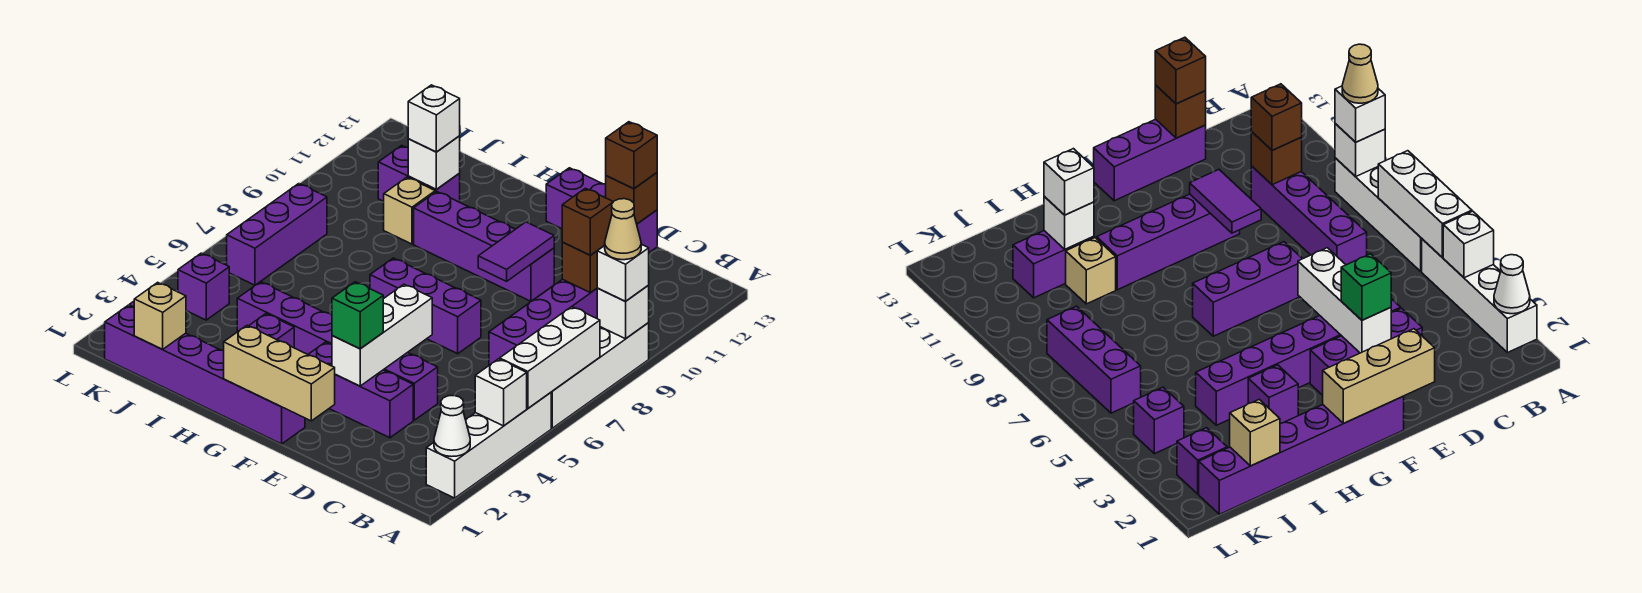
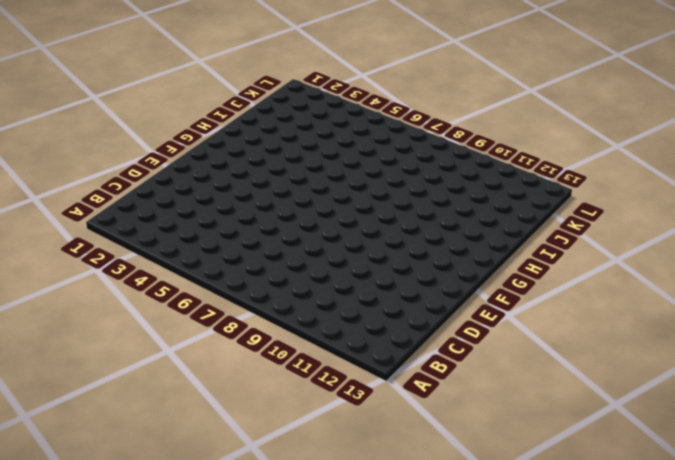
none -> white 1x4 brick [426,392,551,498]
none -> white 1x4 brick [551,323,649,428]
none -> purple 1x4 brick [489,279,597,365]
none -> purple 1x3 brick [308,342,413,438]

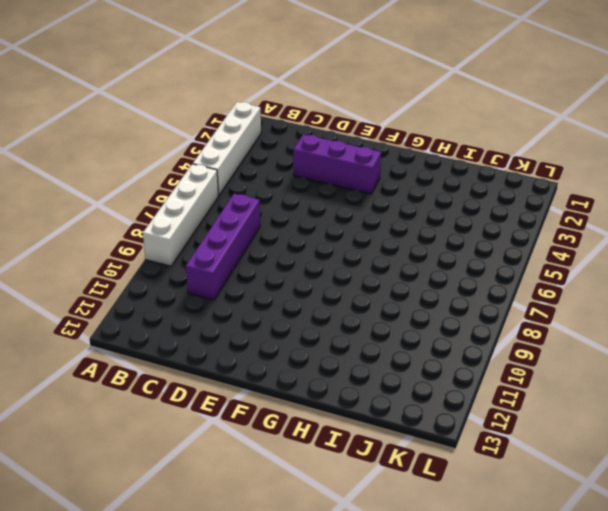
none -> purple 1x6 brick [237,282,438,420]
none -> purple 1x3 brick [546,168,657,252]
none -> purple 1x3 brick [370,258,481,354]
none -> purple 1x4 brick [414,191,554,301]

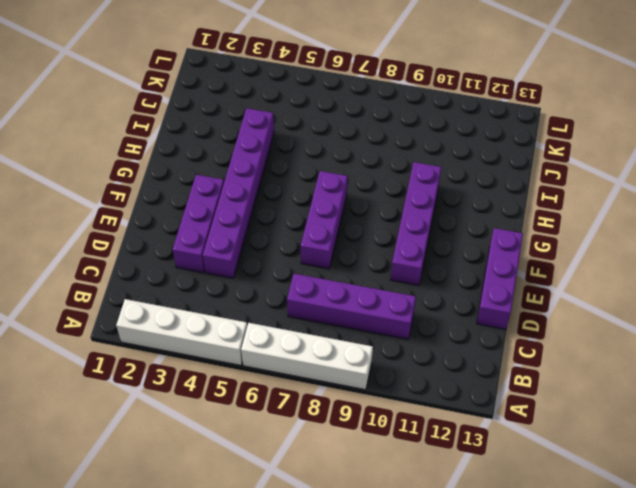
none -> purple 1x6 brick [105,306,305,444]
none -> purple 1x1 brick [249,314,294,348]
none -> tan 1x1 brick [384,177,435,244]
none -> purple 1x2 brick [378,145,460,202]

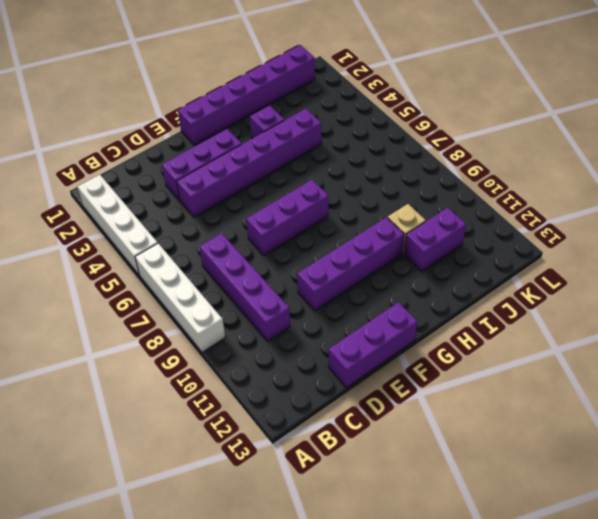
none -> purple 1x1 brick [1177,428,1227,494]
none -> purple 1x1 brick [178,253,229,320]
none -> purple 1x3 brick [227,184,327,285]
none -> white 1x1 cone [434,396,470,457]

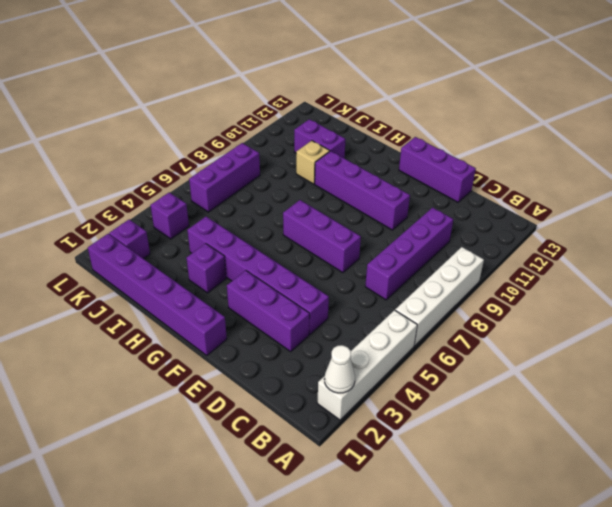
none -> white 1x1 brick [475,359,527,426]
none -> white 1x3 brick [500,307,600,408]
none -> white 1x1 brick [597,285,649,339]
none -> brown 1x1 brick [562,242,598,293]

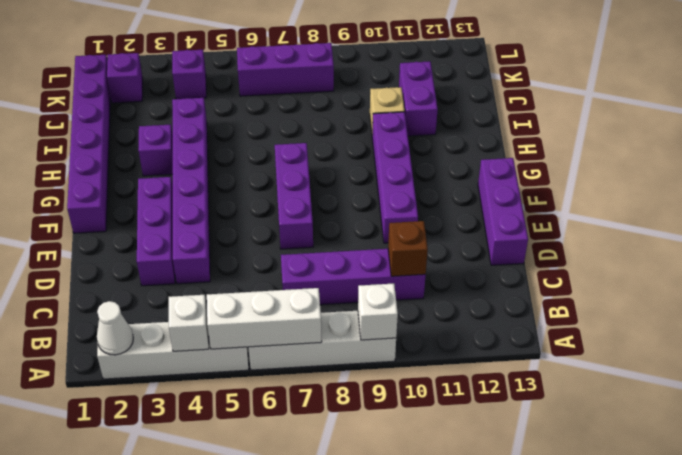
none -> brown 1x1 brick [606,173,657,224]
none -> tan 1x3 brick [224,326,335,421]
none -> white 1x3 brick [332,284,432,386]
none -> purple 1x2 tile [478,222,554,281]

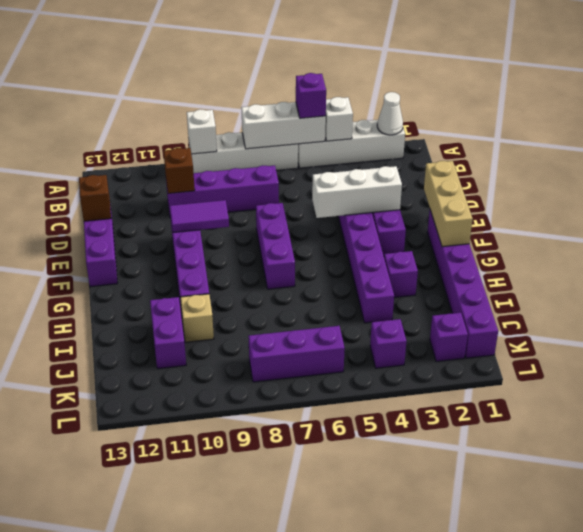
purple 1x1 brick [296,73,326,118] -> none
none -> white 1x1 brick [408,136,460,189]
none -> tan 1x1 brick [134,282,186,349]
none -> white 1x1 brick [597,244,649,301]
none -> brown 1x1 brick [562,188,613,255]

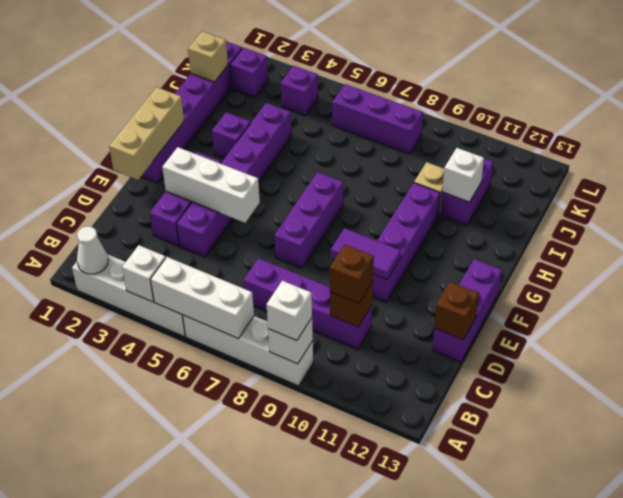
none -> brown 1x1 brick [606,122,657,189]
none -> green 1x1 brick [332,282,383,349]
none -> white 1x1 brick [408,85,460,152]
none -> tan 1x1 cone [604,199,641,260]

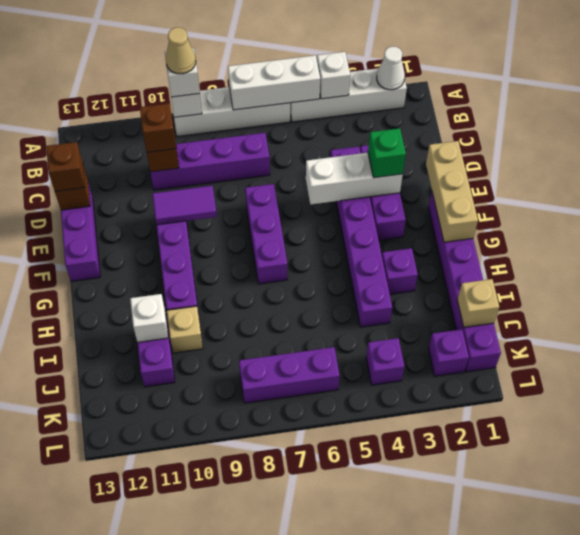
none -> white 1x1 brick [408,85,460,152]

